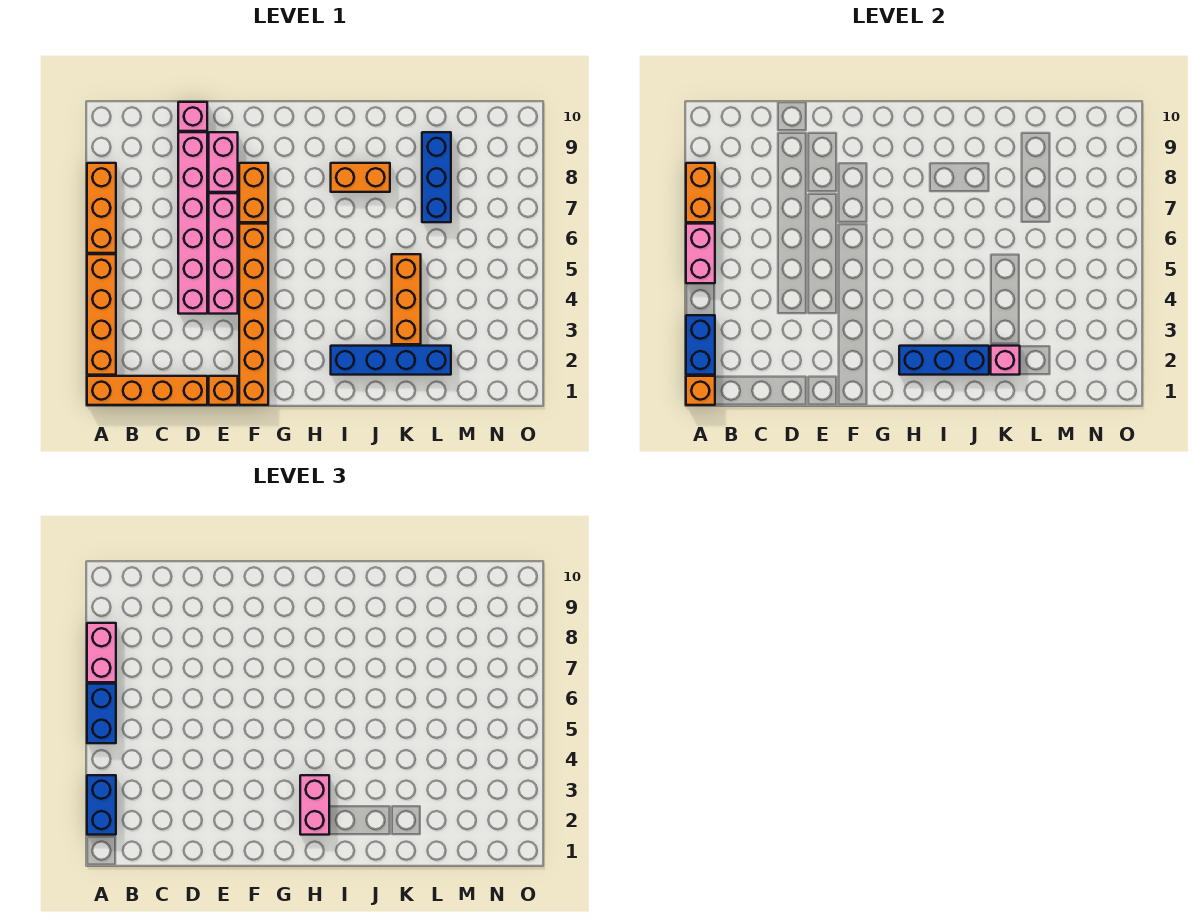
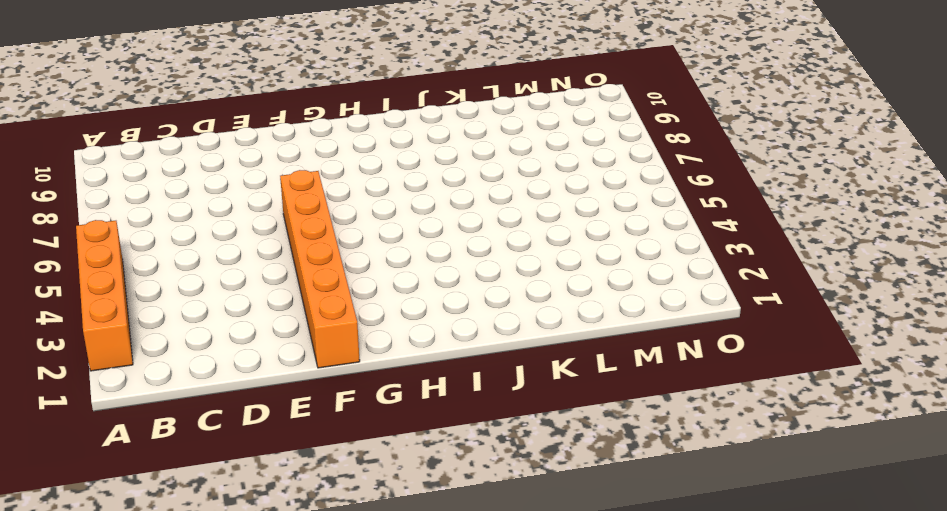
none -> orange 1x4 brick [87,376,207,405]
none -> orange 1x3 brick [87,163,116,253]
none -> pink 1x6 brick [178,132,207,314]

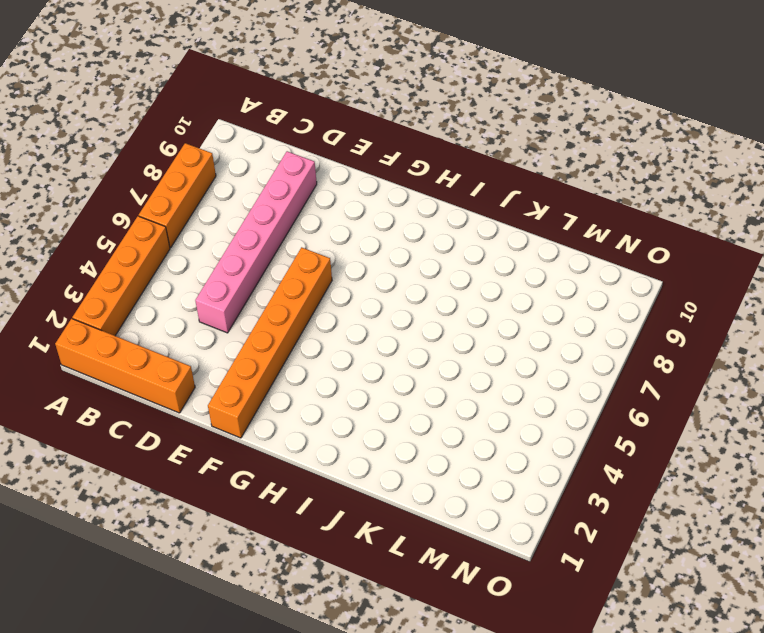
none -> pink 1x1 brick [178,102,207,131]
none -> orange 1x1 brick [209,376,238,405]
none -> pink 1x4 brick [209,193,238,314]

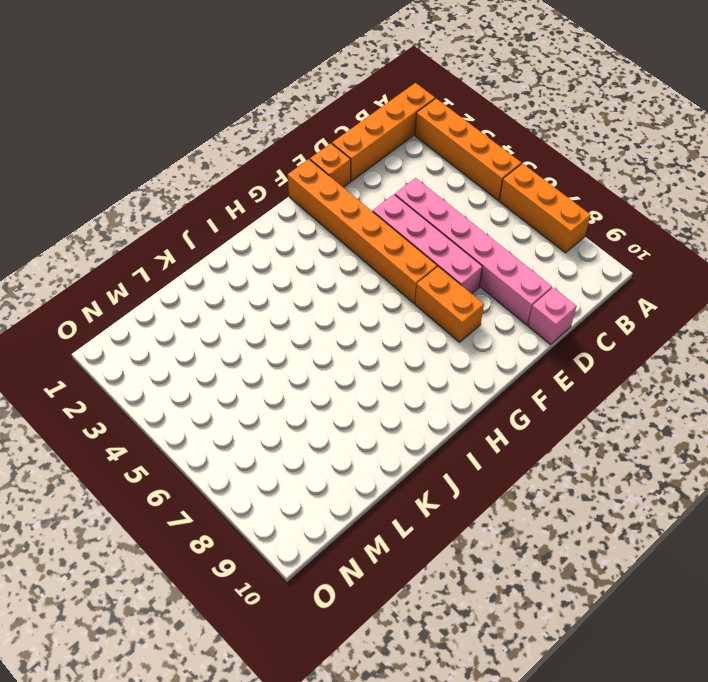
none -> pink 1x2 brick [209,132,238,192]
none -> blue 1x4 brick [331,346,451,375]
none -> orange 1x2 brick [331,163,390,192]

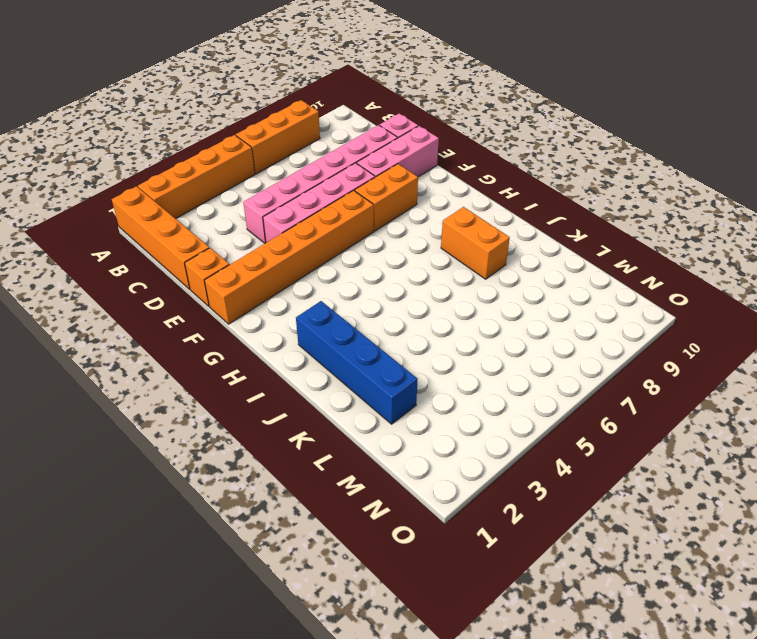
pink 1x3 brick [357,126,439,177] -> pink 1x2 brick [209,132,238,192]
none -> orange 1x3 brick [392,254,421,344]
none -> blue 1x3 brick [422,132,451,222]
none -> orange 1x1 brick [686,376,715,405]

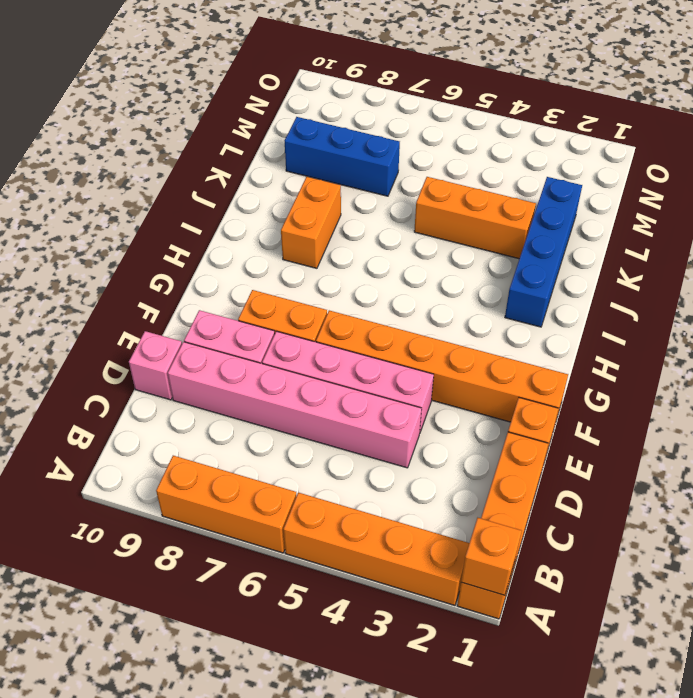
none -> blue 1x2 brick [686,315,715,375]
none -> pink 1x2 brick [686,224,715,283]
none -> orange 1x2 brick [686,163,715,222]

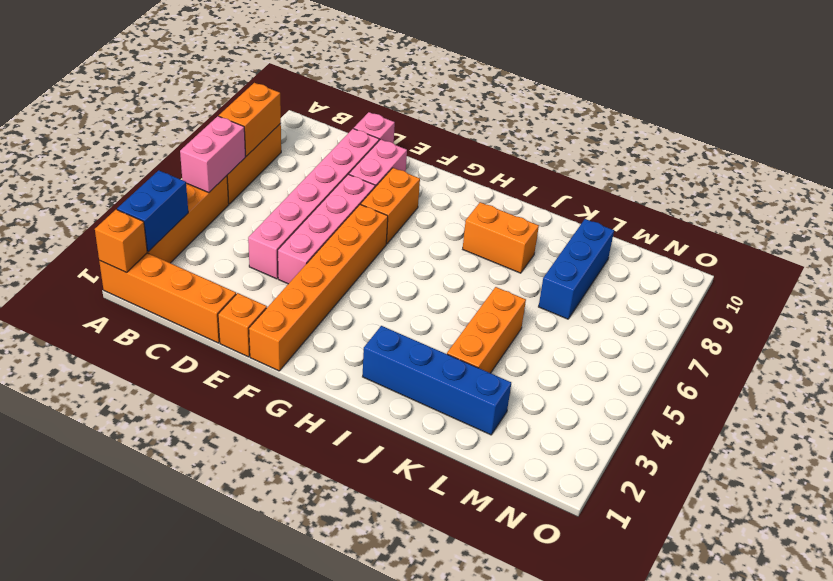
none -> blue 1x3 brick [899,346,989,375]
none -> pink 1x1 brick [991,346,1020,375]
none -> blue 1x2 brick [87,775,116,835]

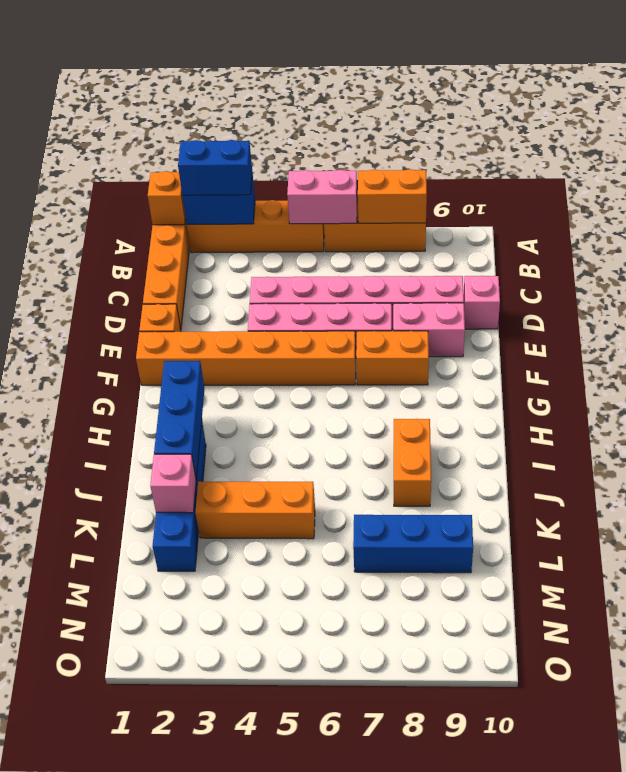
none -> blue 1x2 brick [87,684,116,743]
none -> pink 1x2 brick [87,623,116,682]
none -> pink 1x2 brick [300,775,329,835]

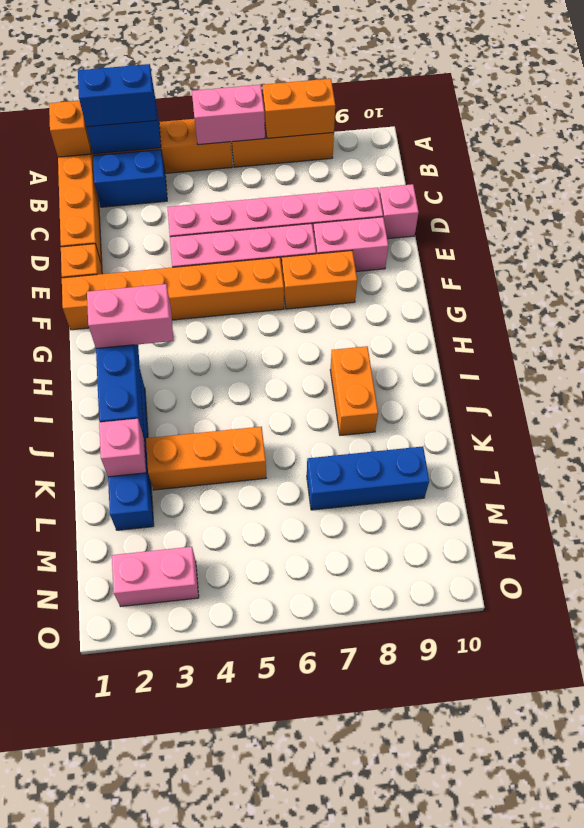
blue 1x2 brick [93,150,167,207] -> blue 1x2 brick moved to [87,684,116,743]
pink 1x2 brick [112,547,199,607] -> pink 1x2 brick moved to [87,623,116,682]

